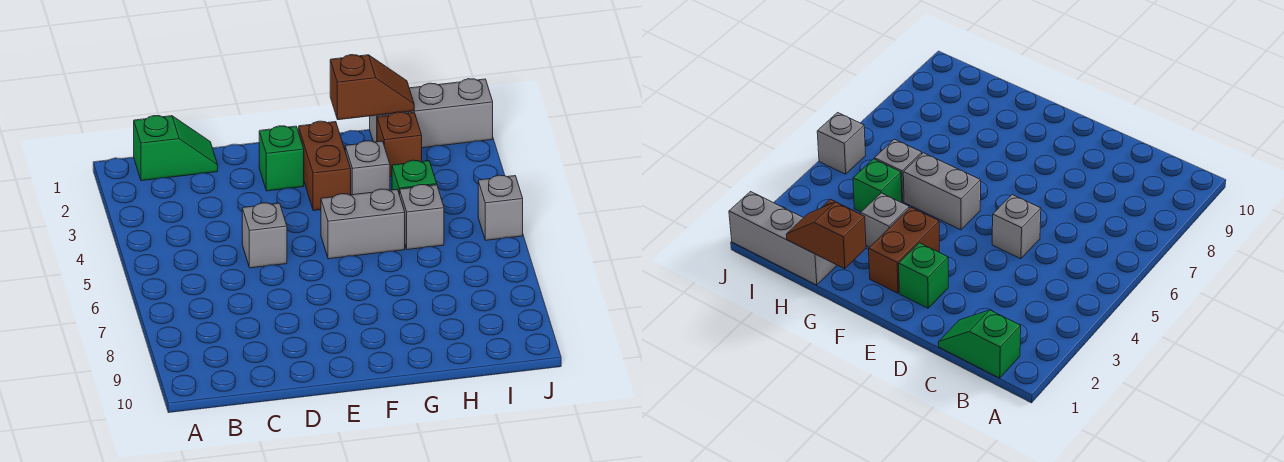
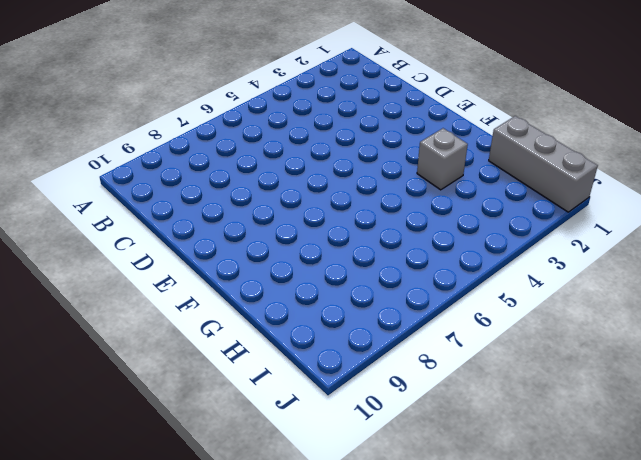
none -> green 1x2 slope [134,116,218,181]
none -> grey 1x1 brick [242,203,287,268]
none -> green 1x1 brick [259,126,304,191]

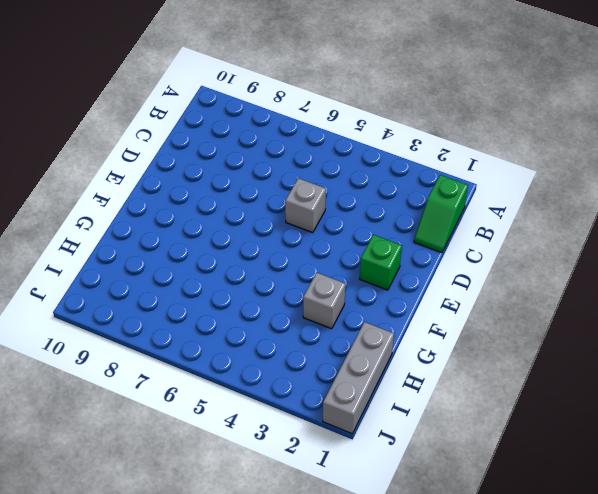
none -> brown 1x2 brick [299,121,351,211]
none -> grey 1x2 brick [321,189,405,259]
none -> brown 1x1 brick [377,112,422,177]

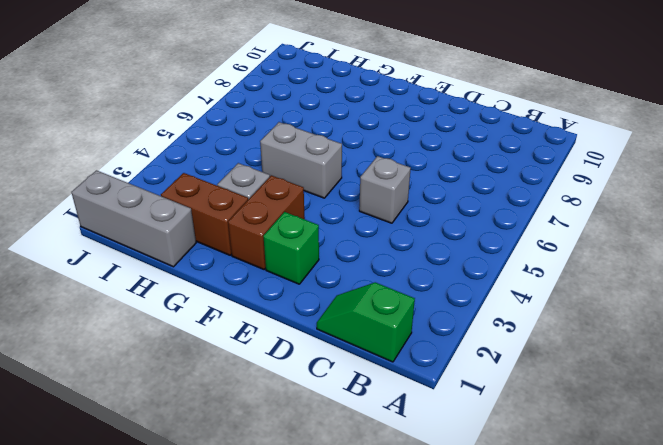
brown 1x2 brick [161,173,248,255] -> brown 1x1 brick [377,112,422,177]
none -> green 1x1 brick [392,160,437,195]
none -> grey 1x1 brick [400,185,444,250]
none -> grey 1x1 brick [478,175,523,240]

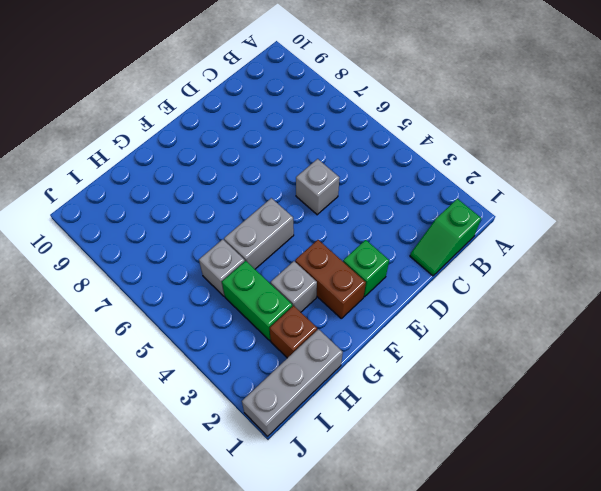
green 1x2 brick [222,261,292,341] -> green 1x1 brick [392,160,437,195]
none -> grey 1x1 brick [478,175,523,240]
none -> brown 1x2 slope [330,55,414,120]

